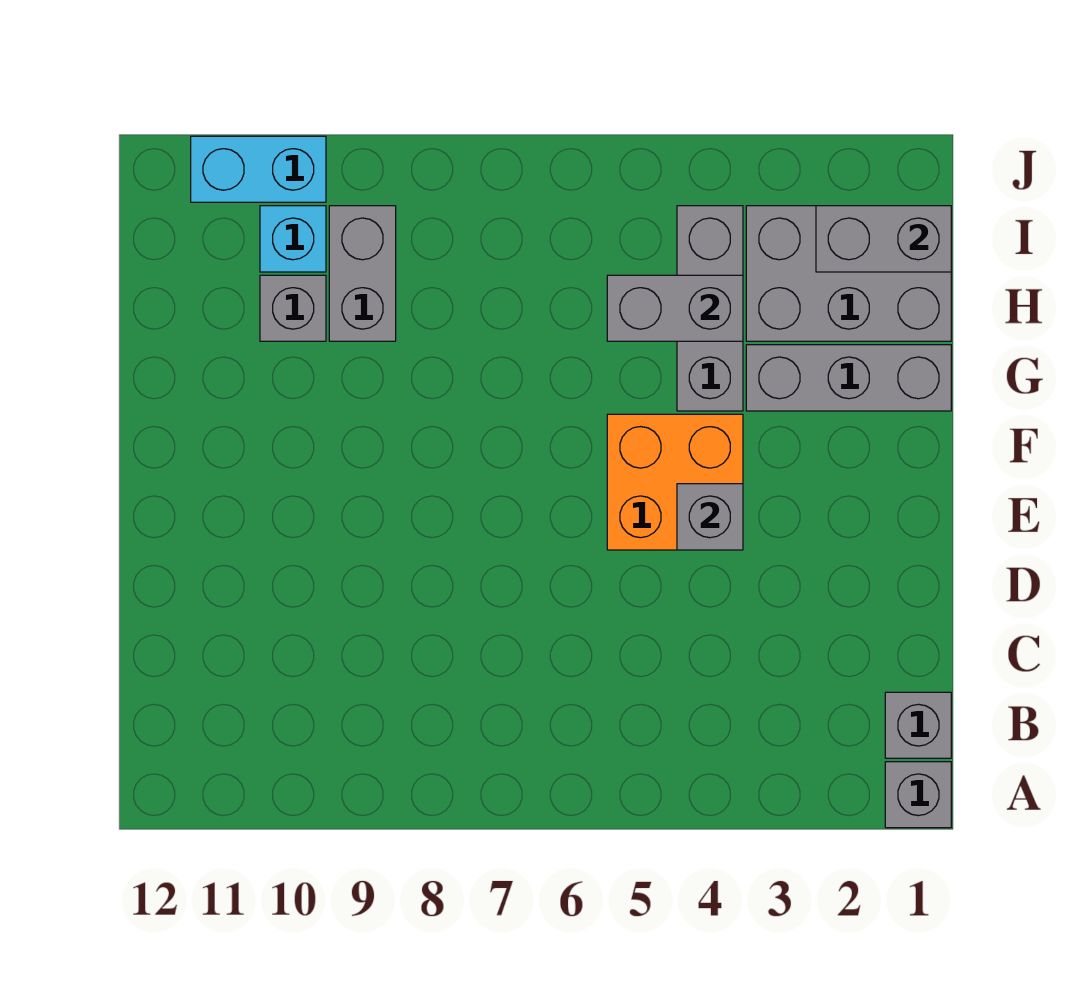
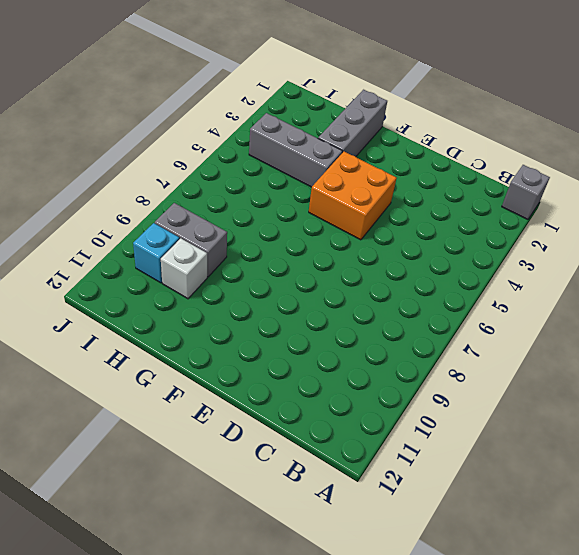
white 1x1 brick [161,238,207,299] -> grey 1x1 brick [260,275,326,341]
none -> grey 1x1 brick [885,692,951,758]
none -> grey 2x3 brick [746,206,951,341]
none -> cyan 1x2 brick [191,136,326,202]

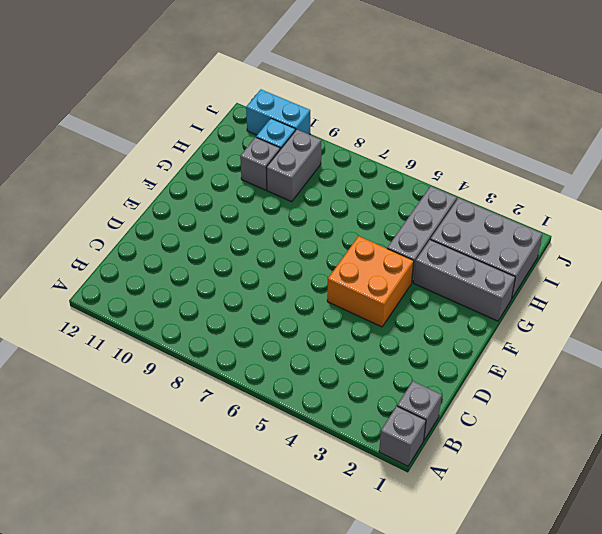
none -> grey 1x1 brick [677,484,743,550]
none -> grey 1x2 brick [607,275,743,341]
none -> grey 1x2 brick [816,206,951,272]

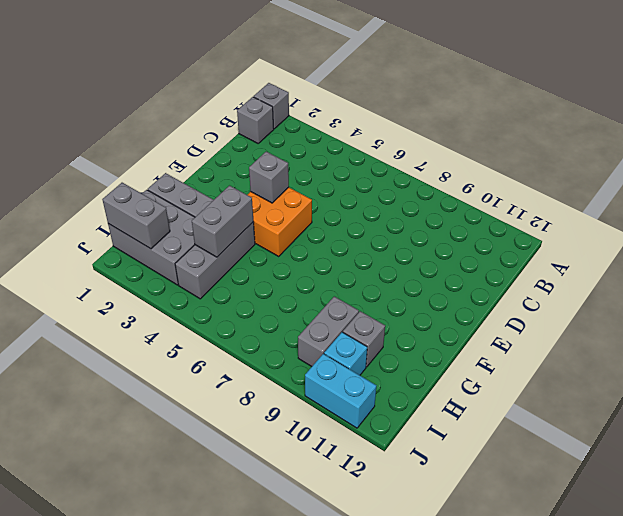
grey 1x2 brick [192,186,253,257] -> grey 1x2 brick turned to [607,275,743,341]

